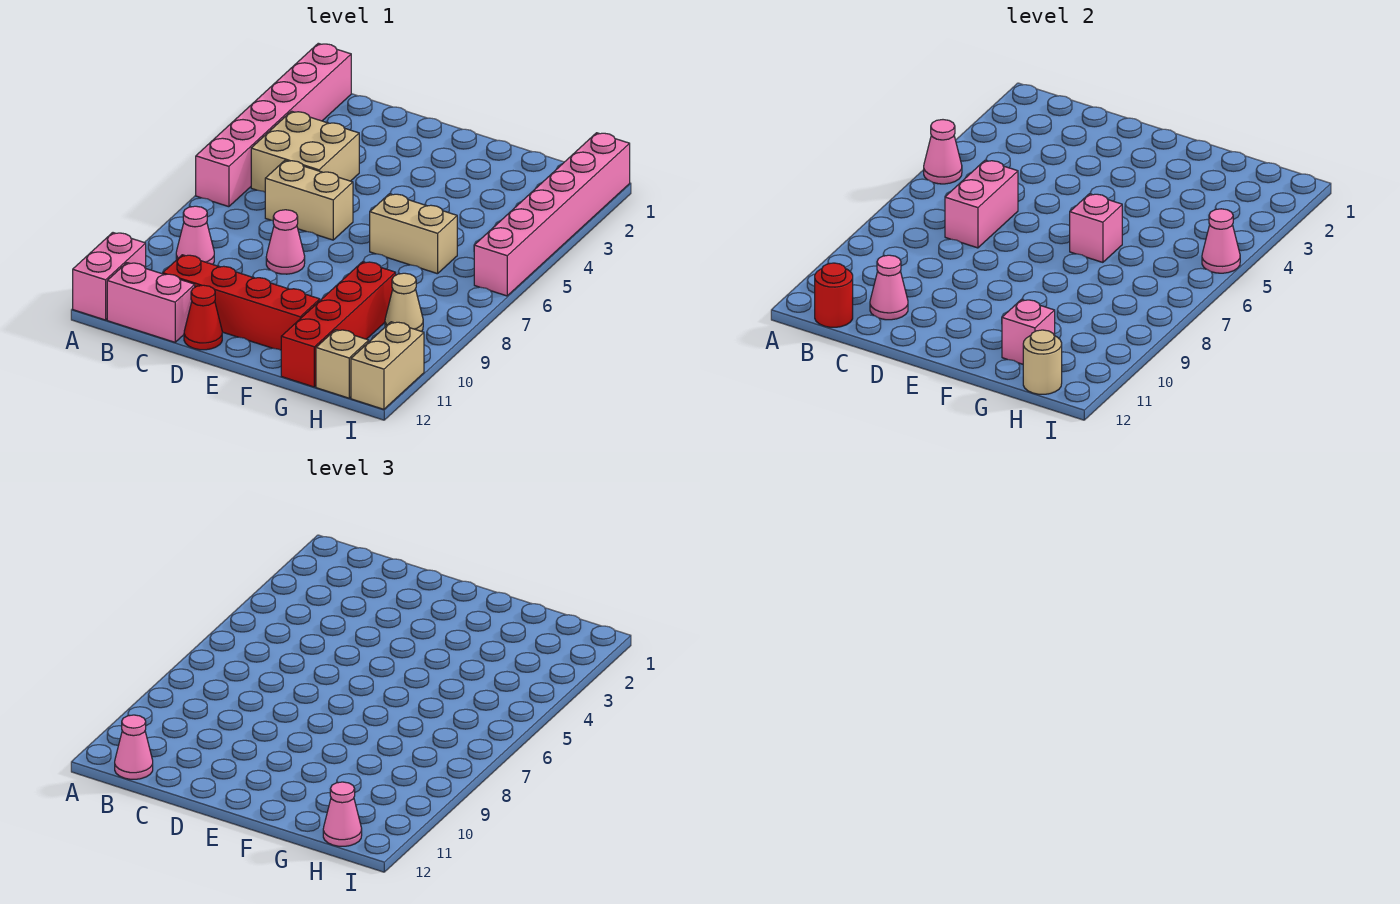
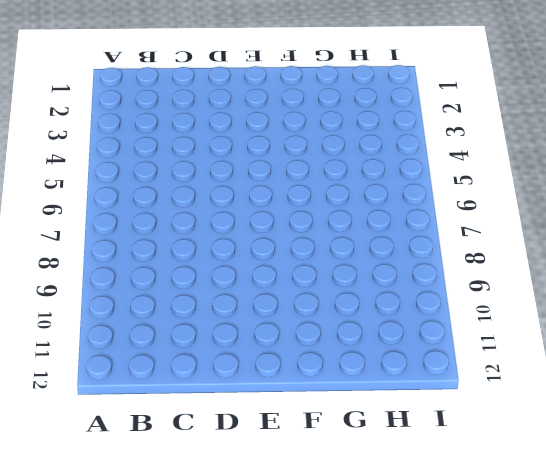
none -> pink 1x6 brick [196,43,351,207]
none -> pink 1x2 brick [73,233,146,320]
none -> tan 2x2 brick [251,111,359,192]

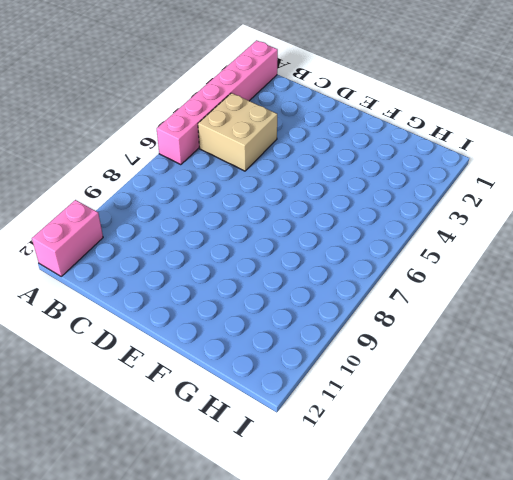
none -> pink 1x1 cone [176,206,214,264]
none -> pink 1x2 brick [107,263,195,342]
none -> tan 1x2 brick [265,160,353,240]

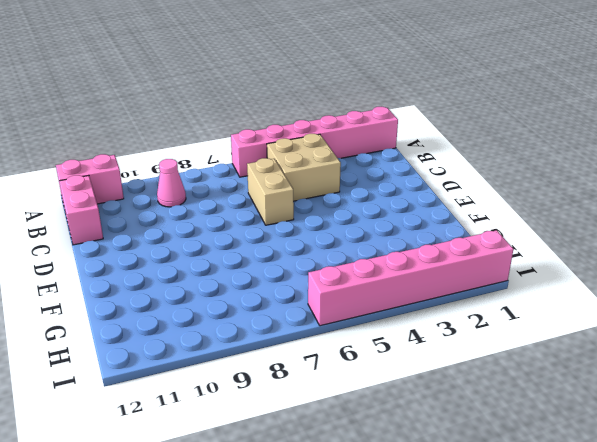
none -> red 1x4 brick [163,255,320,350]
none -> pink 1x1 cone [266,210,305,274]
none -> red 1x1 cone [184,285,222,350]

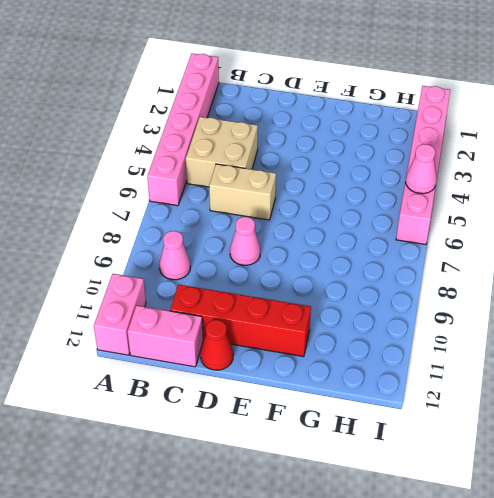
none -> tan 1x2 brick [370,194,457,274]
none -> red 1x4 brick [281,262,396,387]
none -> tan 1x1 cone [385,273,423,331]

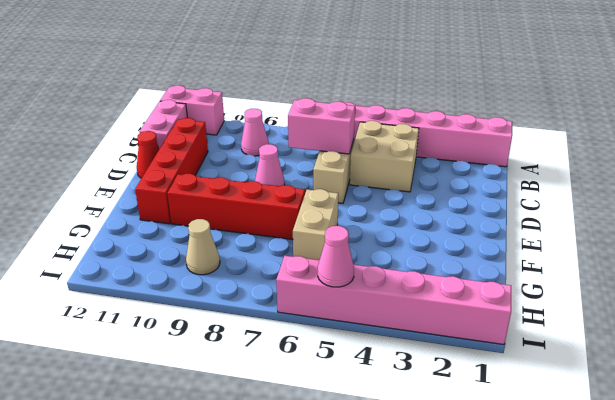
red 1x4 brick [167,174,305,239] -> red 1x4 brick moved to [281,262,396,387]
none -> tan 1x1 brick [316,330,369,398]
none -> tan 1x2 brick [351,322,424,409]
none -> pink 1x1 cone [924,120,962,184]

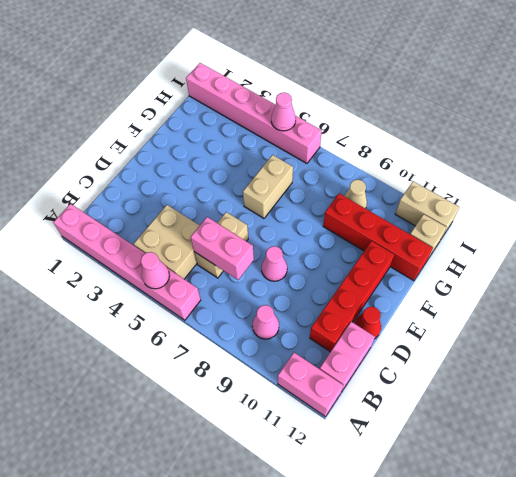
none -> red 1x1 round brick [815,263,853,327]
none -> pink 1x1 cone [870,255,908,320]
none -> pink 1x1 brick [1070,194,1122,262]

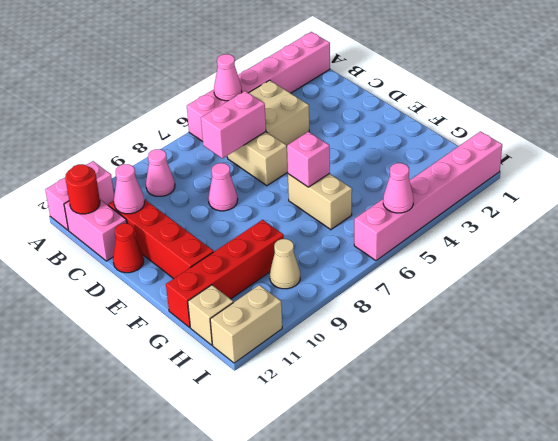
none -> pink 1x1 brick [1002,300,1055,364]
none -> tan 1x1 round brick [1023,330,1062,394]
none -> pink 1x1 cone [115,715,153,779]

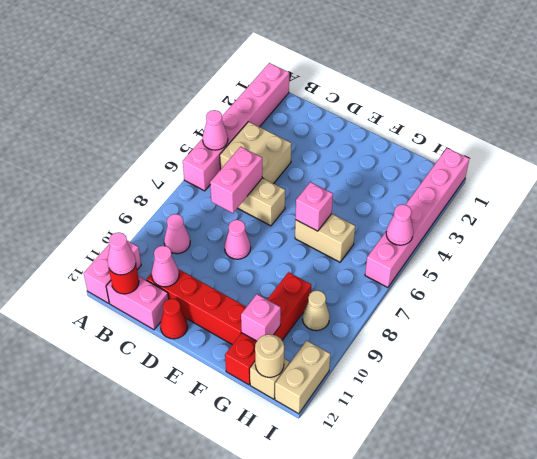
none -> pink 1x1 cone [323,782,362,846]

